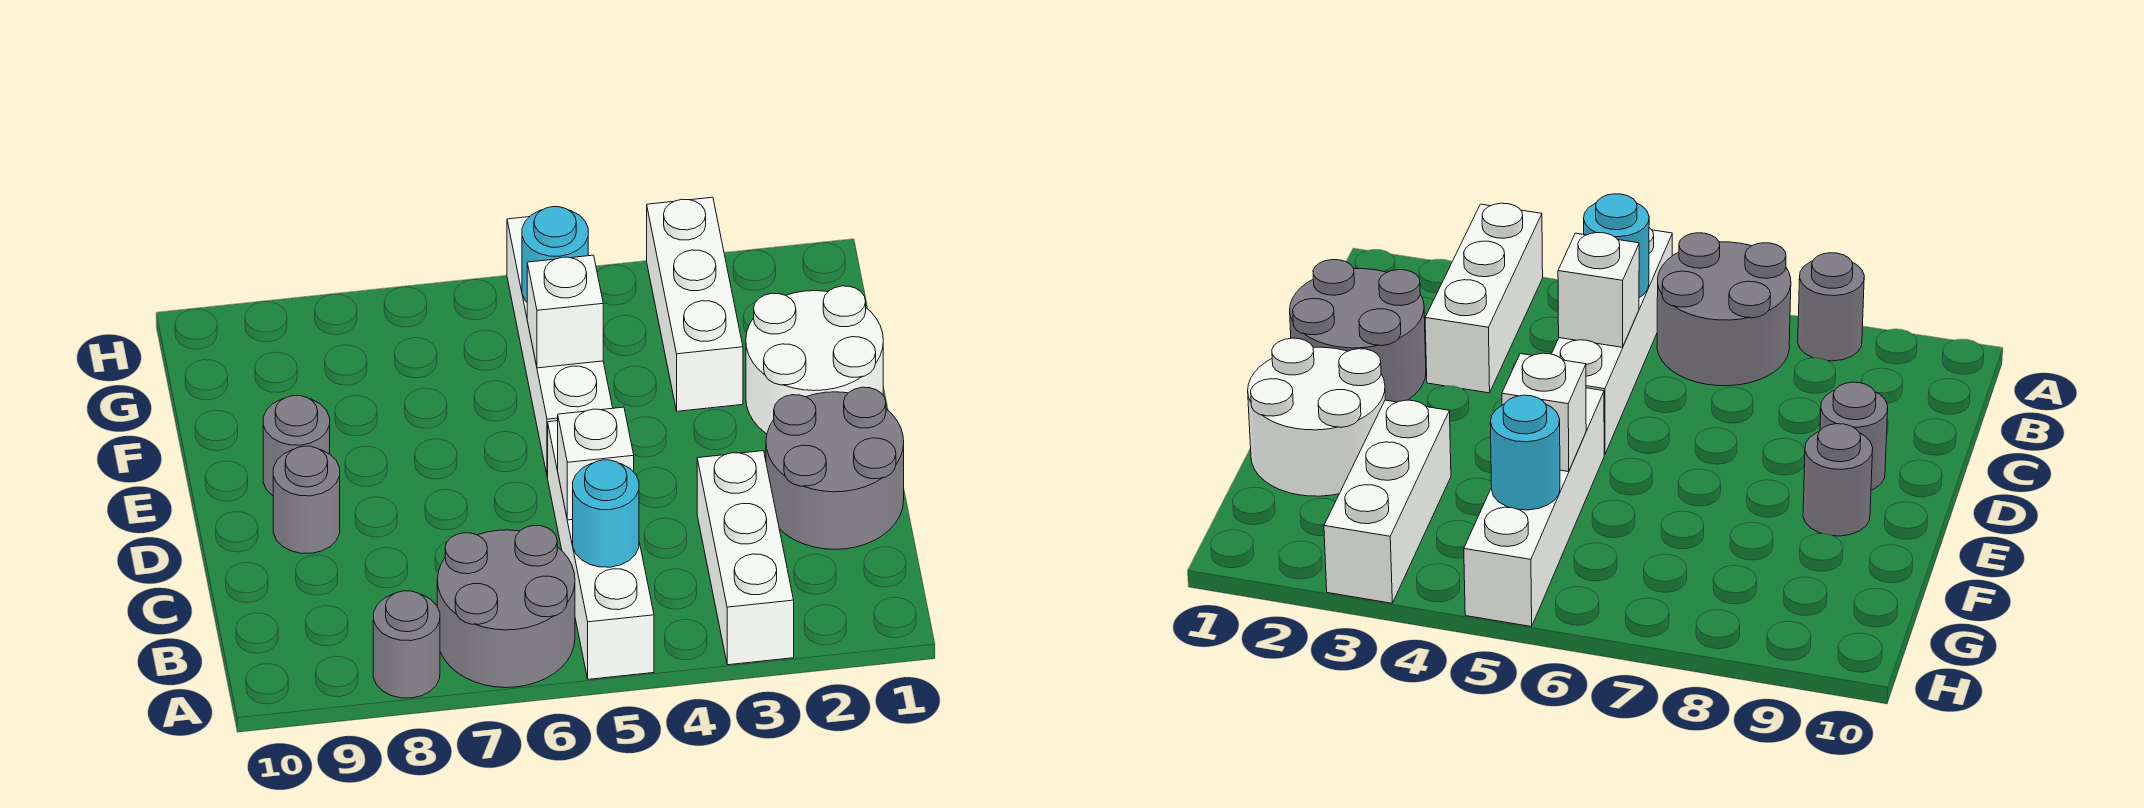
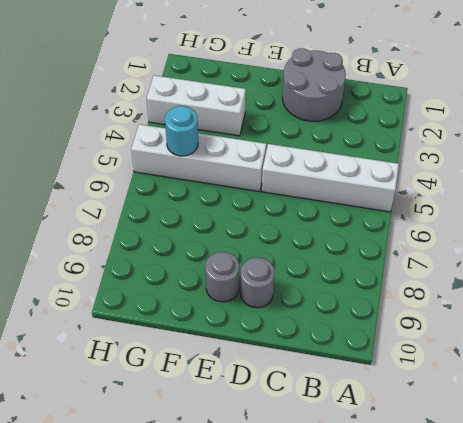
none -> white 1x3 brick [697,451,794,665]
none -> grey 2x2 round brick [437,526,575,688]
none -> grey 1x1 round brick [373,591,440,698]

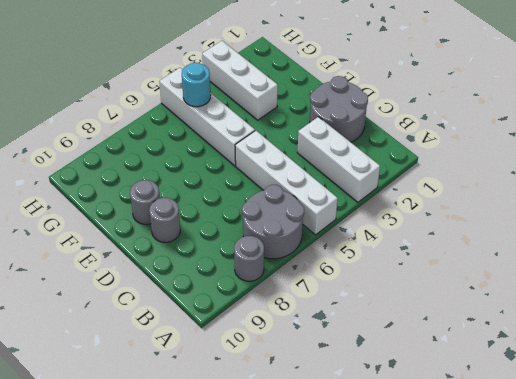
none -> white 2x2 round brick [746,286,883,434]
none -> cyan 1x1 round brick [573,460,639,567]
none -> white 1x1 brick [558,407,634,520]

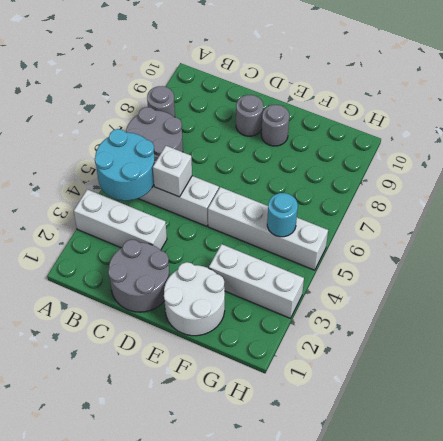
cyan 2x2 round brick [95,129,155,201] -> cyan 1x1 round brick [573,460,639,567]
none -> white 1x1 brick [527,255,603,368]

